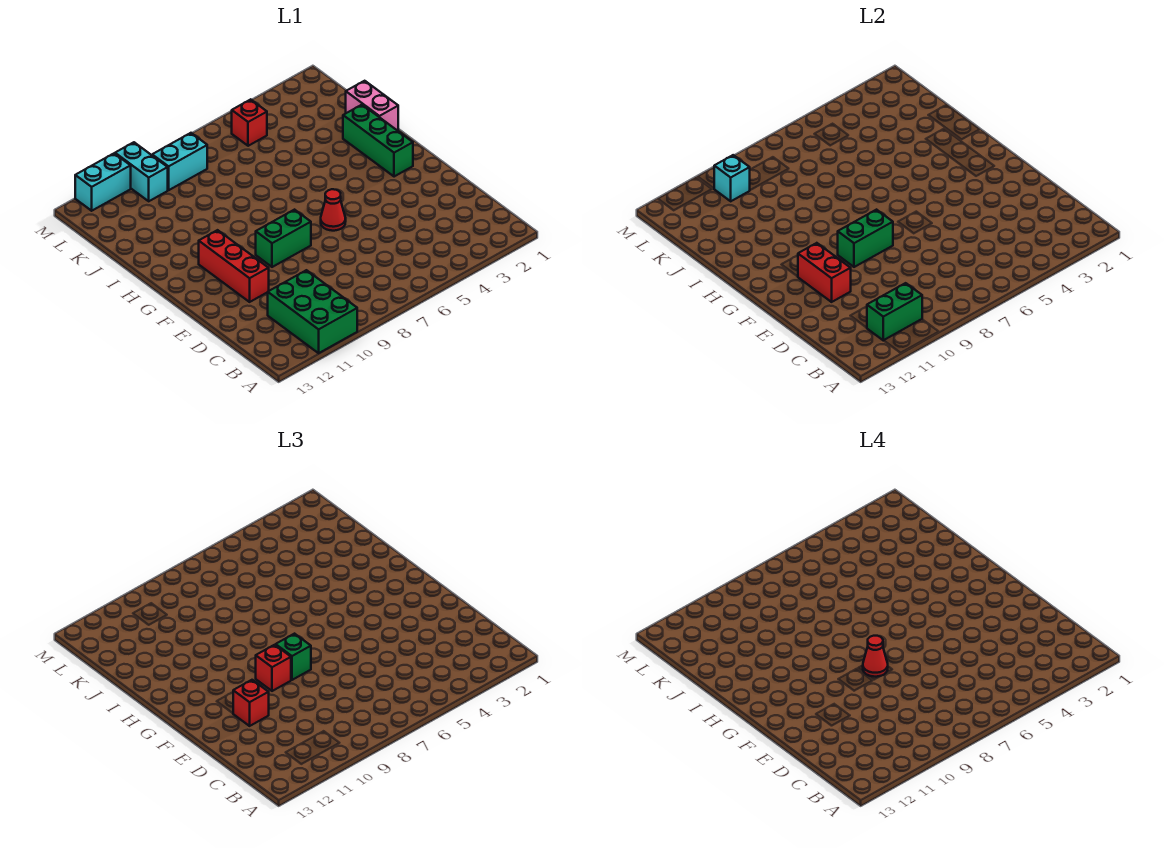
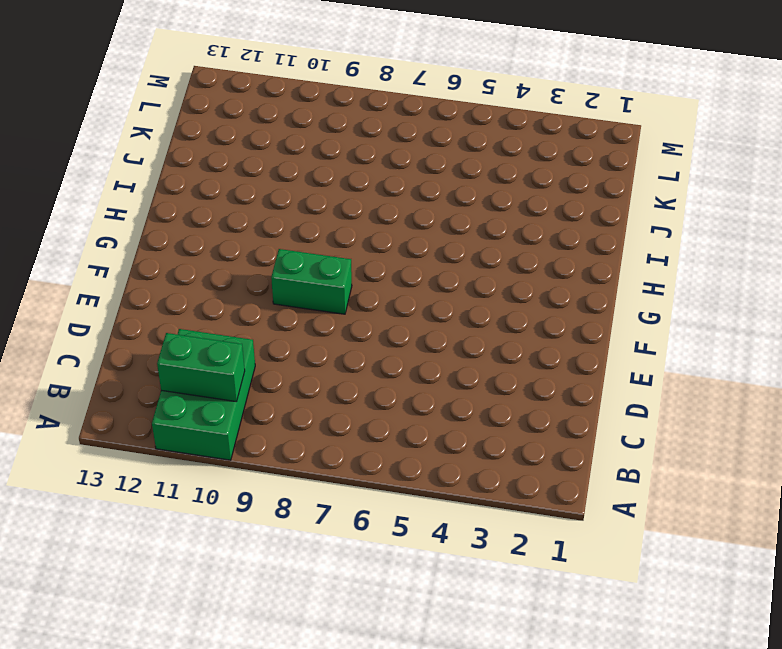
none -> red 1x3 brick [199,230,269,302]
none -> red 1x1 cone [321,189,346,231]
none -> green 1x3 brick [343,105,413,177]

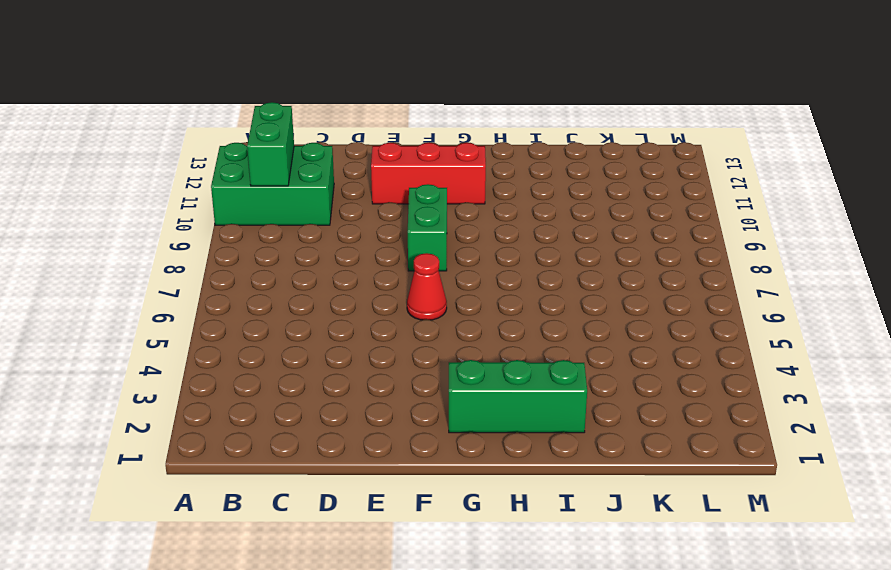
none -> pink 1x2 brick [346,81,398,130]
none -> red 1x1 brick [232,99,267,146]
none -> cyan 1x2 brick [152,133,207,190]

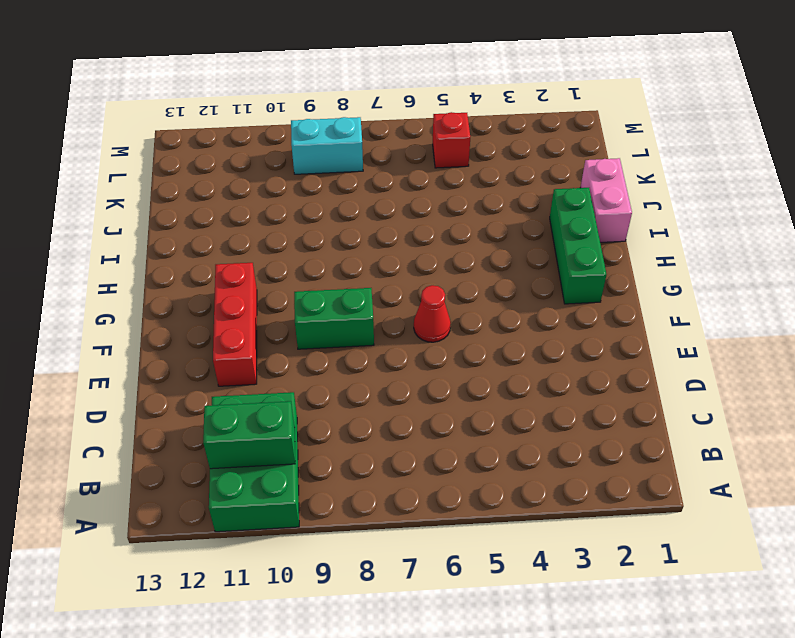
none -> cyan 1x2 brick [115,142,168,201]
none -> cyan 1x2 brick [75,153,131,211]
none -> red 1x2 brick [798,243,851,302]

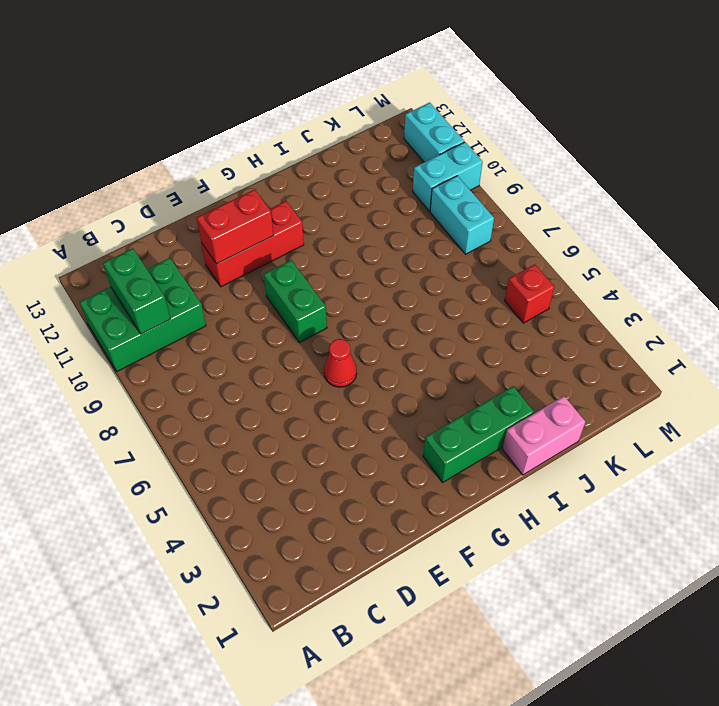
none -> green 1x2 brick [838,210,893,267]
none -> cyan 1x1 brick [714,155,750,201]
none -> red 1x1 brick [233,680,269,726]

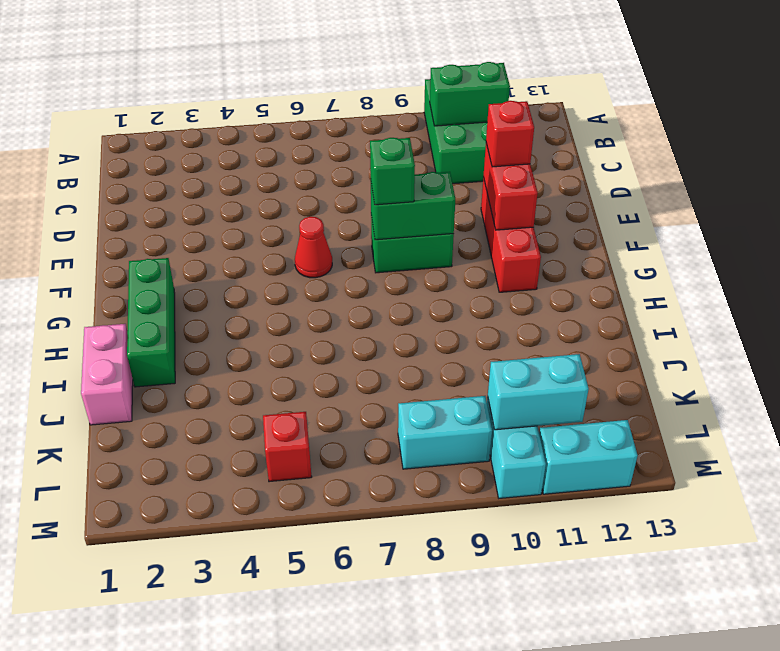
cyan 1x2 brick [488,354,589,430] -> cyan 1x1 brick [714,155,750,201]
none -> red 1x1 brick [256,645,291,691]
none -> red 1x1 cone [863,636,888,677]

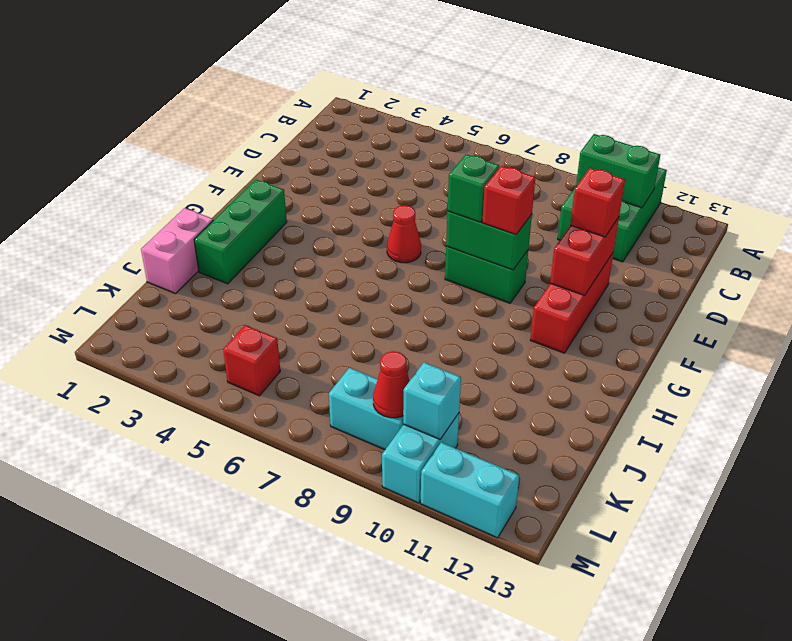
red 1x1 cone [373,351,410,418] -> red 1x1 cone moved to [863,636,888,677]

